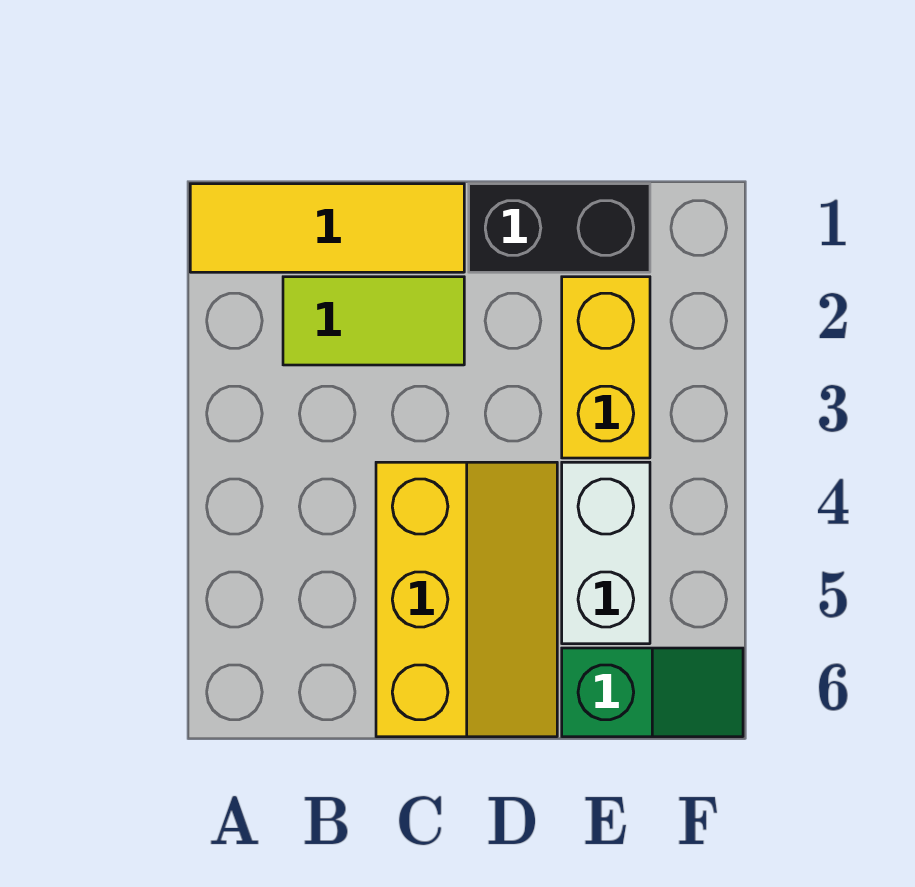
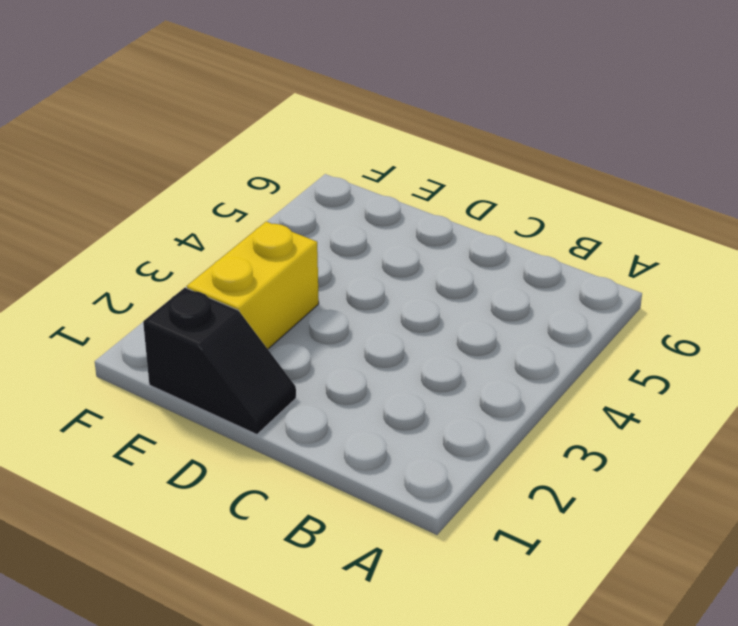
black 1x2 slope [143,288,296,434] -> black 1x2 brick [469,184,650,272]
none -> yellow 1x3 tile [190,184,464,272]
none -> lime 1x2 tile [283,277,464,365]

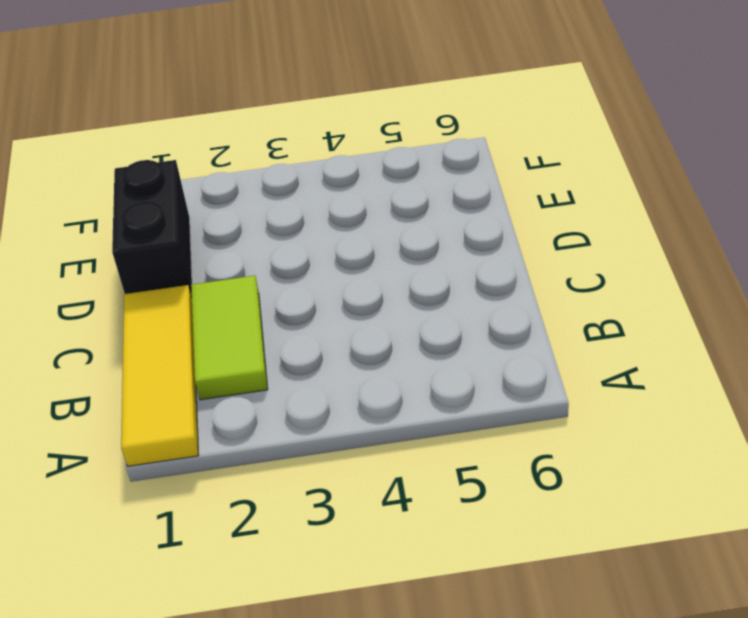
none -> yellow 2x3 slope [376,462,557,737]
none -> yellow 1x2 brick [562,277,650,458]

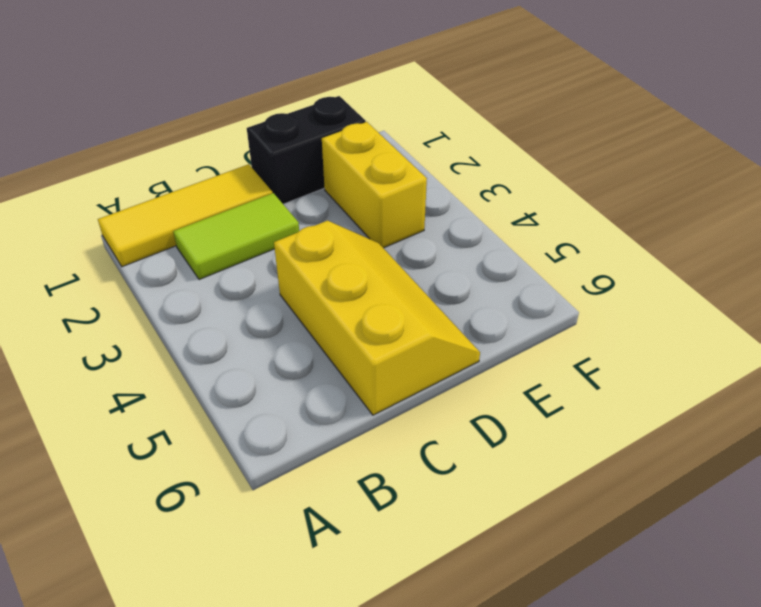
none -> white 1x2 brick [562,462,650,644]
none -> green 1x2 slope [562,648,743,737]

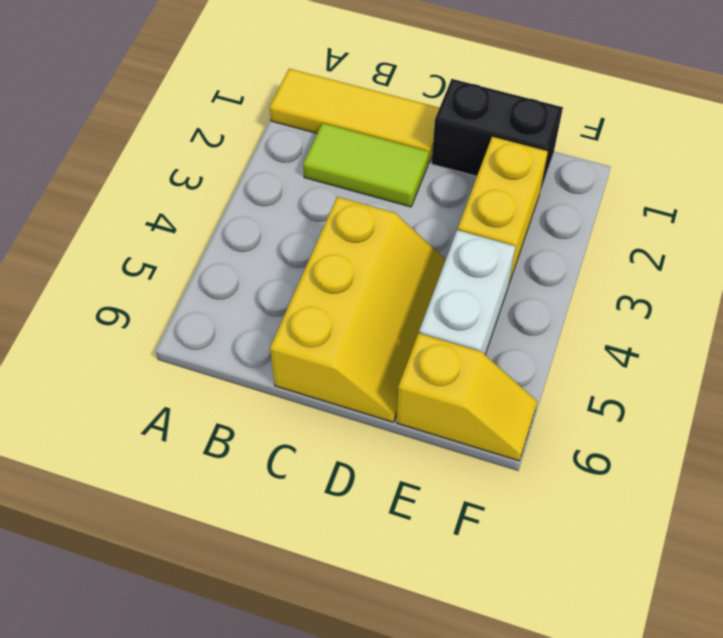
yellow 1x2 slope [397,333,537,461] -> green 1x2 slope [562,648,743,737]

